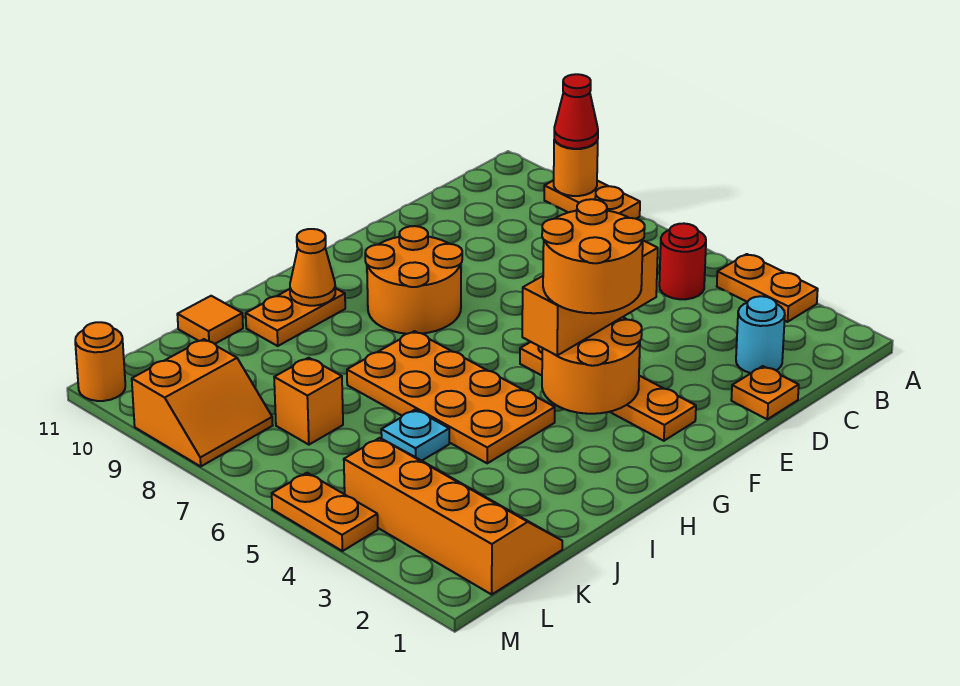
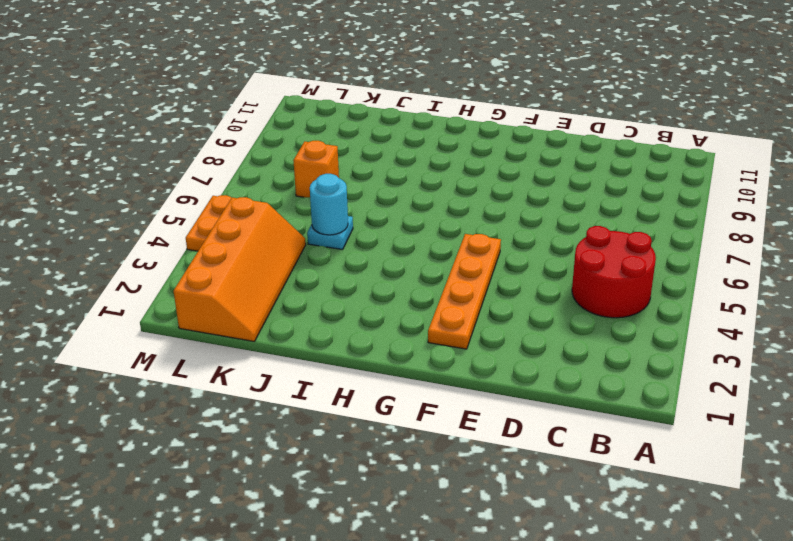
red 2x2 round brick [572,226,656,318] -> red 1x1 round brick [659,223,706,299]
cyan 1x1 round brick [310,174,348,235] -> cyan 1x1 round brick moved to [736,296,785,373]
none -> orange 1x2 plate [717,254,818,322]
none -> orange 1x2 plate [544,180,640,219]
none -> orange 1x1 plate [731,366,799,419]

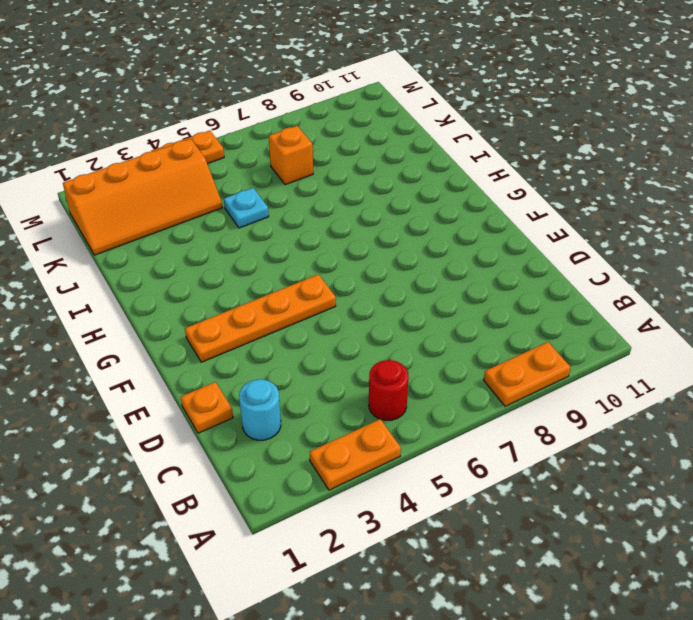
none -> orange 2x2 round brick [365,226,462,334]
none -> orange 2x4 plate [347,331,555,463]
none -> orange 1x2 plate [246,288,345,346]

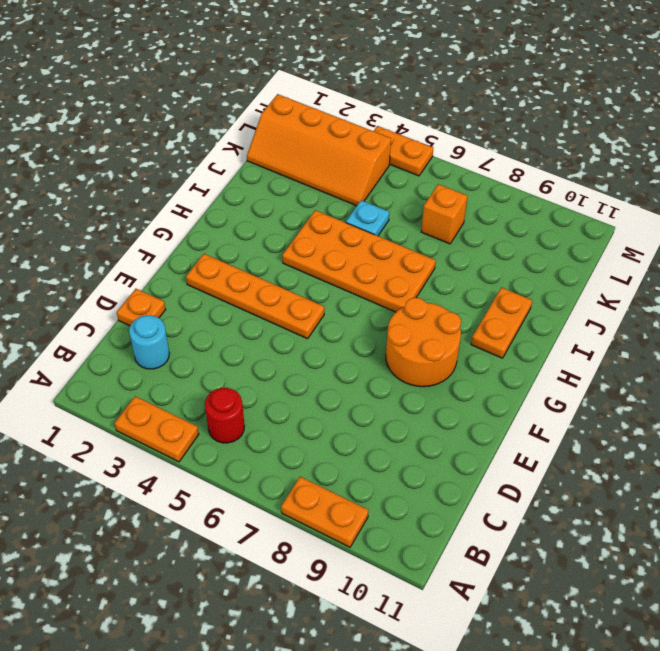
none -> orange 1x1 tile [177,296,243,344]
none -> orange 2x2 slope [132,339,273,466]
none -> orange 1x1 round brick [75,322,125,401]

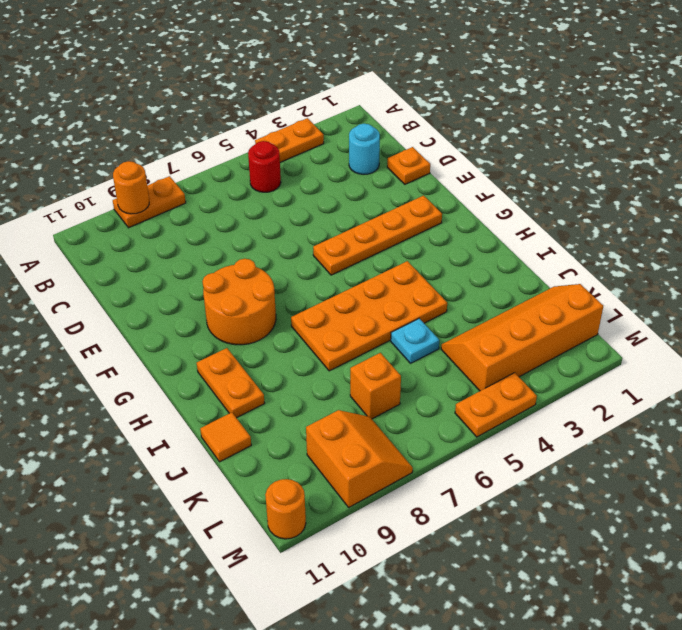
none -> orange 2x2 round brick [542,317,642,414]
none -> orange 1x1 cone [290,229,335,306]
none -> red 1x1 cone [554,74,598,149]

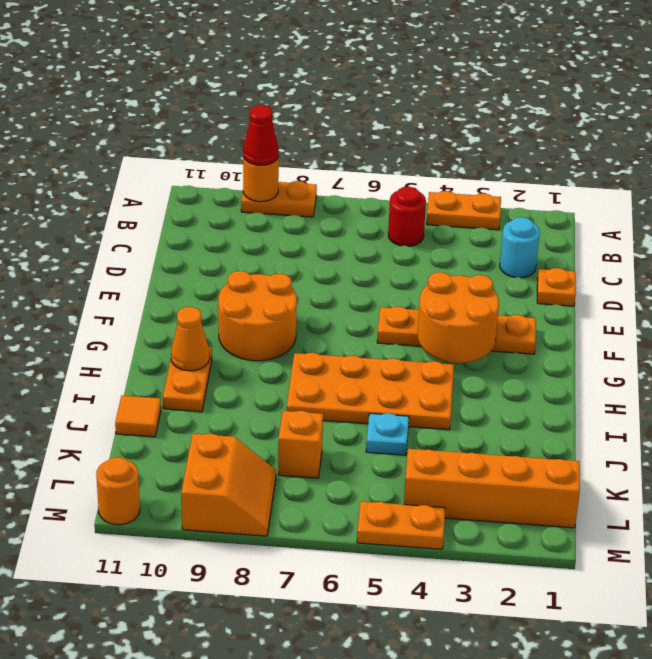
none -> orange 1x3 brick [522,241,658,356]
none -> orange 2x2 round brick [542,199,645,313]

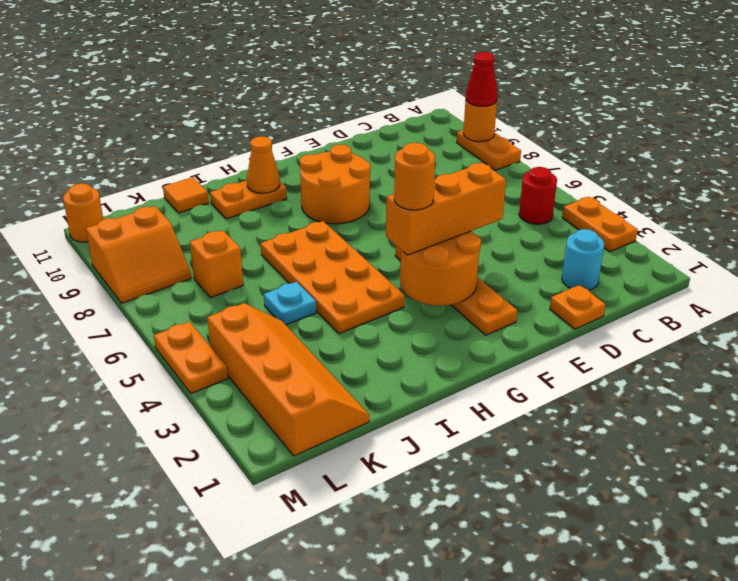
orange 1x1 round brick [394,143,435,210] -> orange 2x2 round brick [542,199,645,313]

